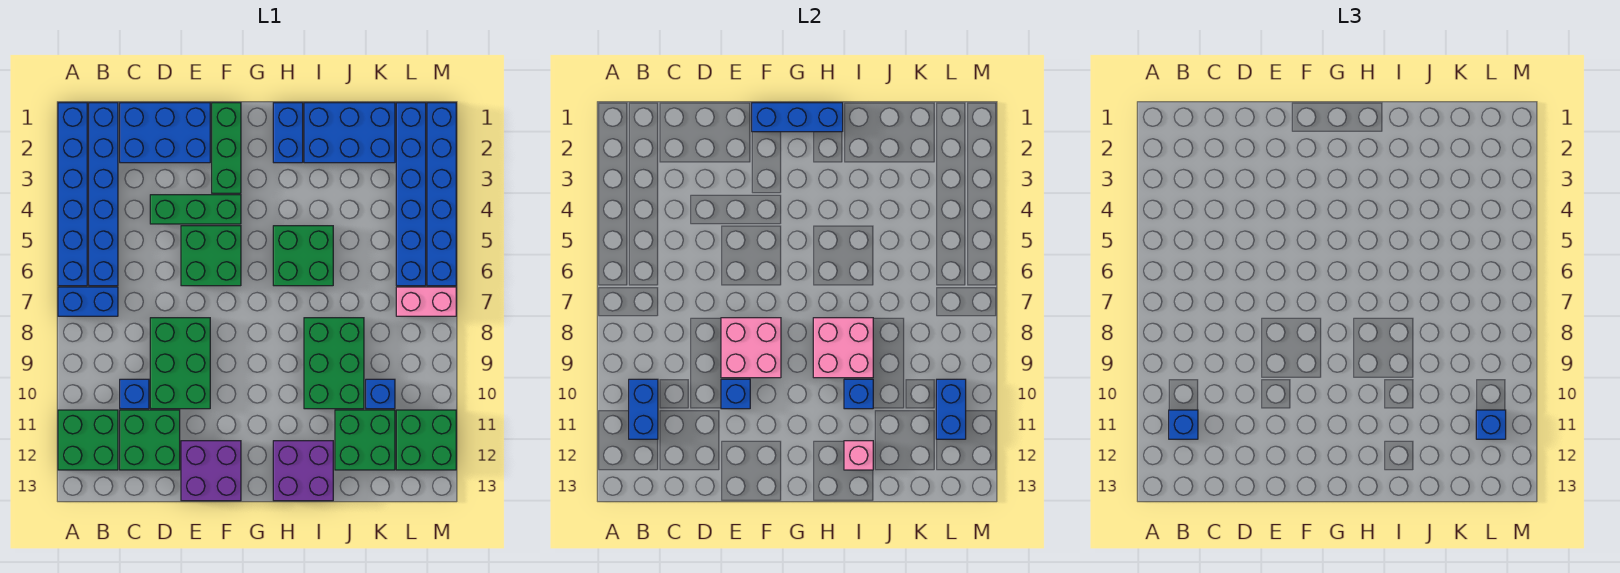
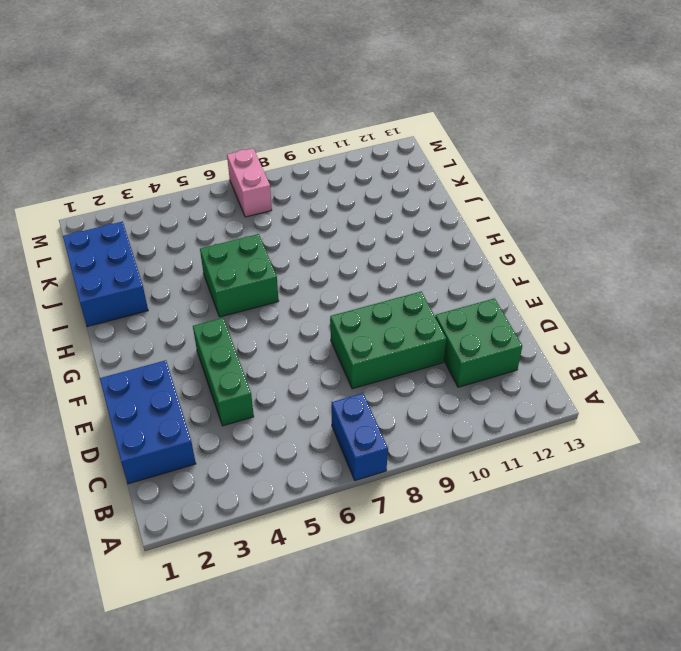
none -> blue 1x6 brick [58,103,87,286]
none -> green 2x2 brick [58,410,118,470]
none -> blue 1x6 brick [89,103,118,286]
none -> blue 1x1 brick [120,379,149,409]

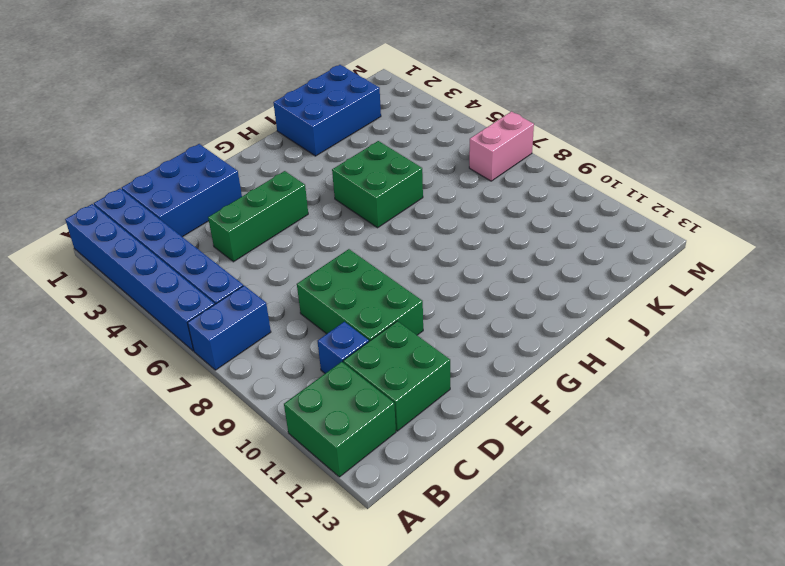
none -> green 2x2 brick [181,226,241,286]
none -> purple 2x2 brick [181,441,241,501]
none -> green 1x3 brick [212,103,241,193]
none -> blue 1x2 brick [273,103,303,163]

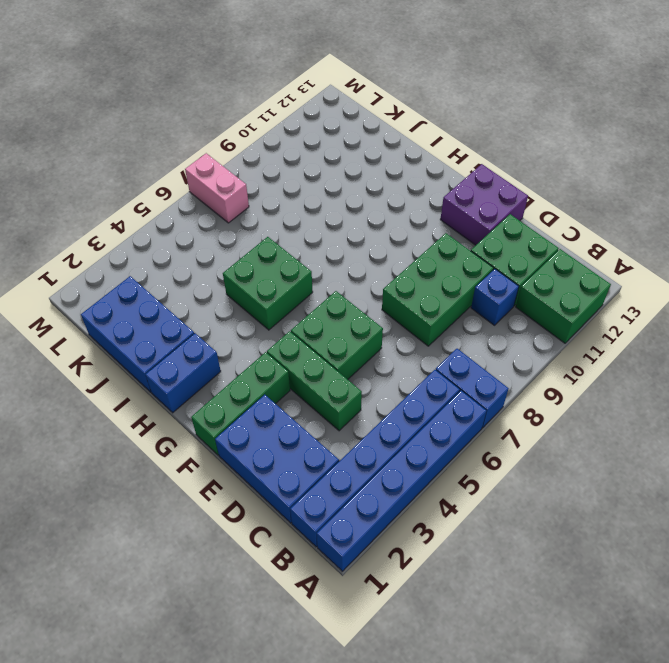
none -> purple 2x2 brick [273,441,333,501]
none -> green 2x3 brick [304,318,364,409]
none -> green 2x2 brick [335,410,395,470]
none -> blue 1x1 brick [366,379,395,409]

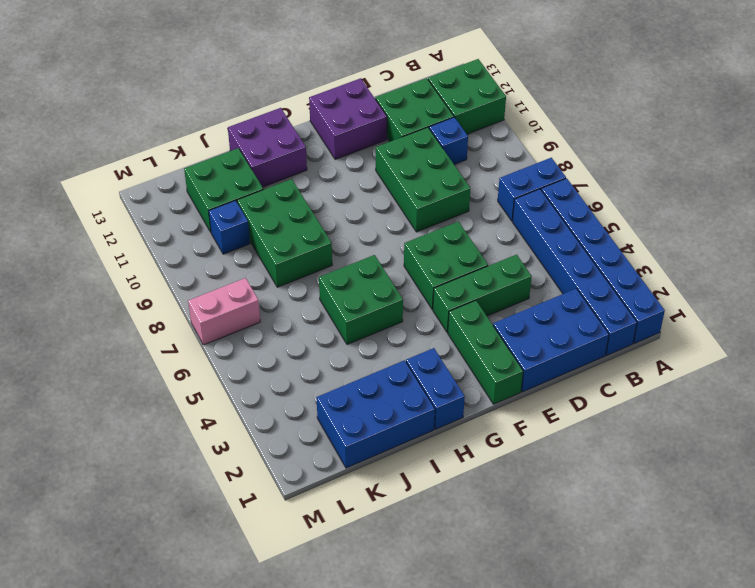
none -> blue 1x6 brick [396,103,426,286]
none -> green 2x2 brick [396,410,456,470]
none -> blue 1x6 brick [427,103,456,286]
none -> blue 1x2 brick [629,379,658,439]

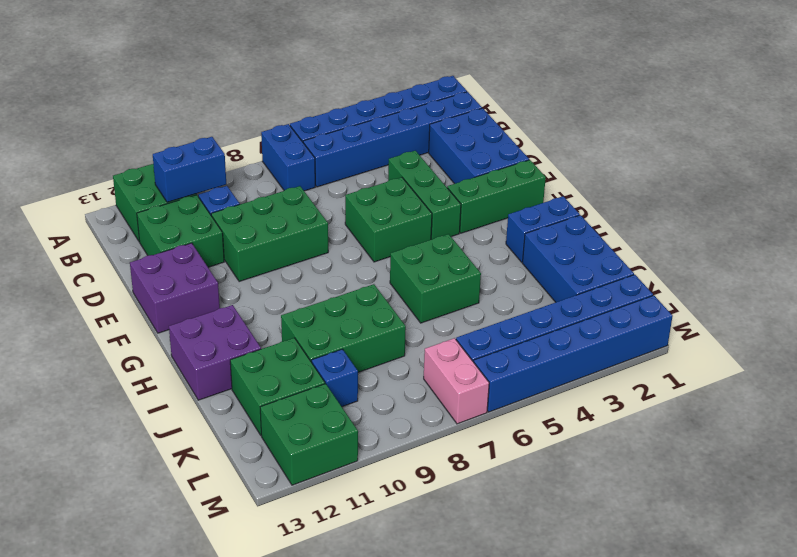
none -> pink 2x2 brick [721,318,781,378]
none -> blue 1x1 brick [721,379,750,409]
none -> blue 1x3 brick [752,103,843,132]
none -> pink 2x2 brick [813,318,873,378]

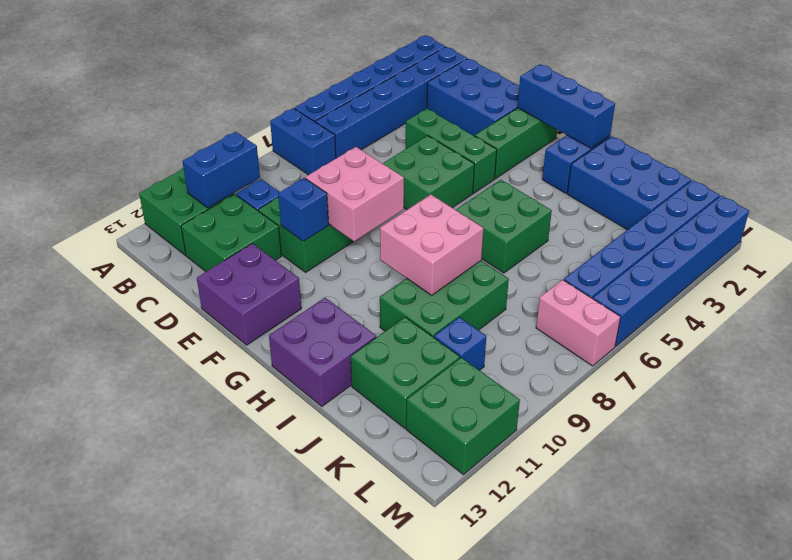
none -> blue 1x1 brick [844,379,873,409]
none -> pink 1x1 brick [844,441,873,470]
none -> blue 1x2 brick [936,379,966,439]
none -> blue 1x1 brick [1169,410,1198,439]

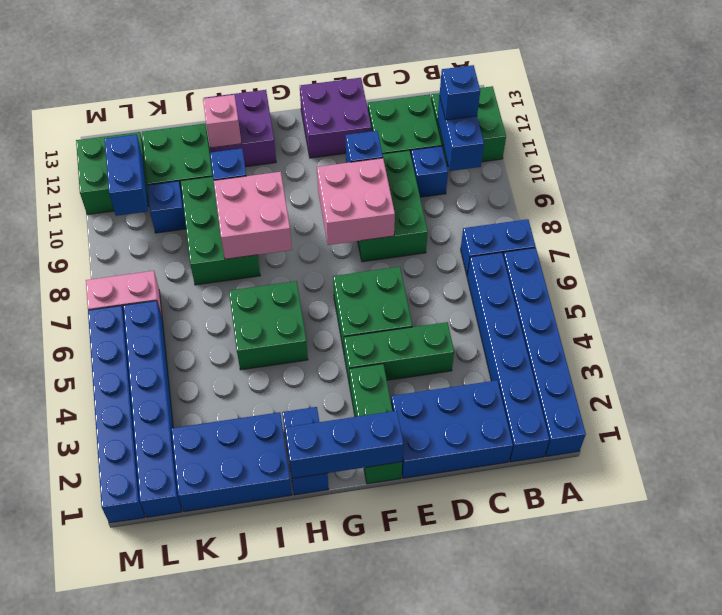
none -> blue 1x1 brick [1476,410,1506,439]

